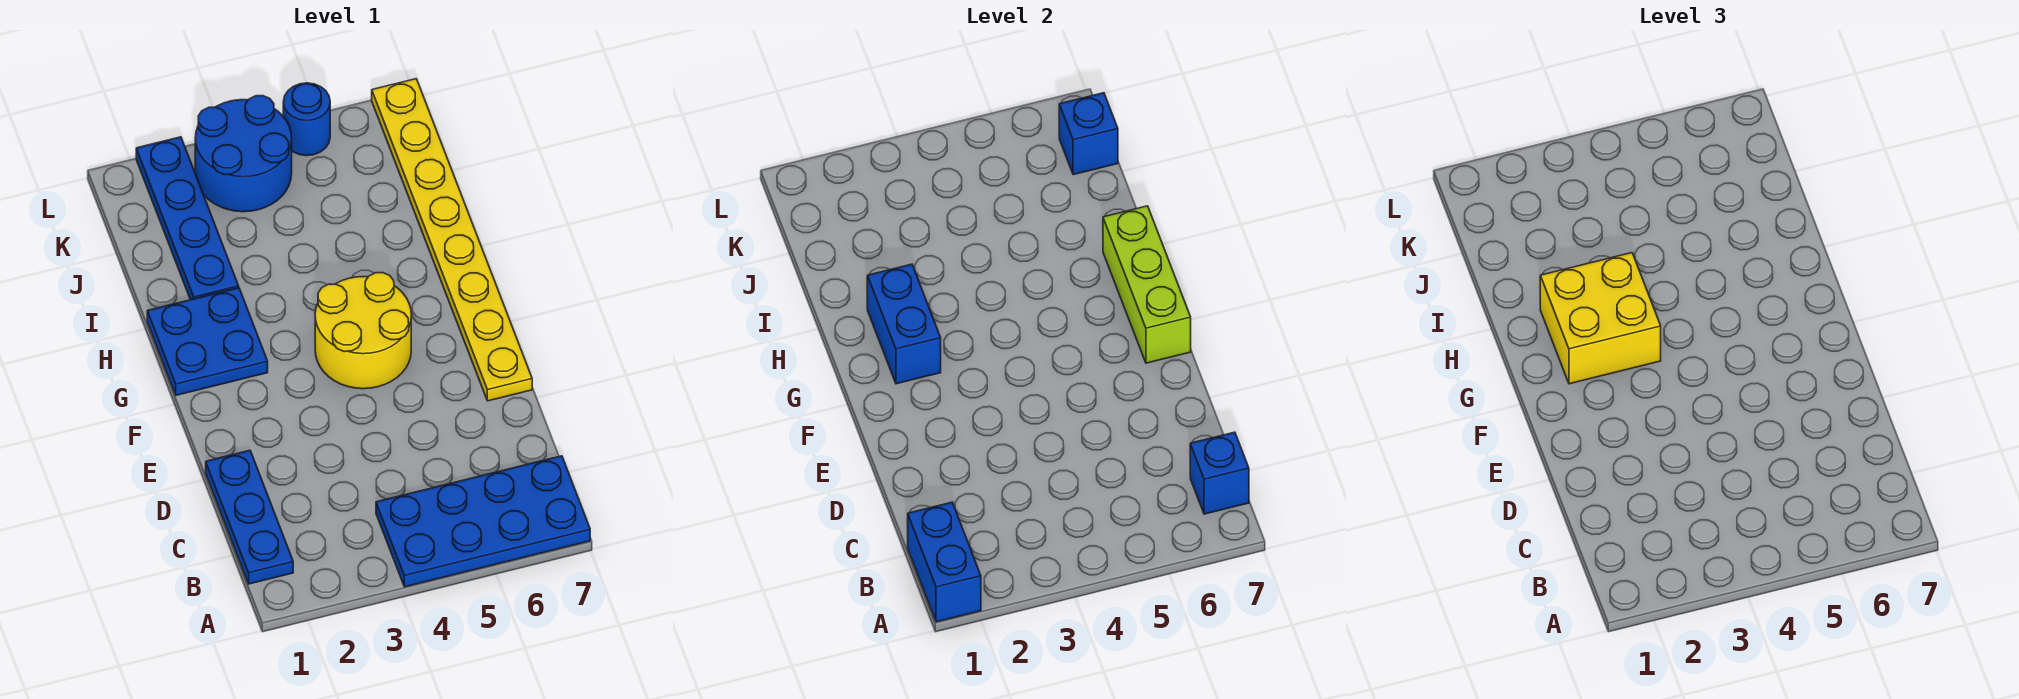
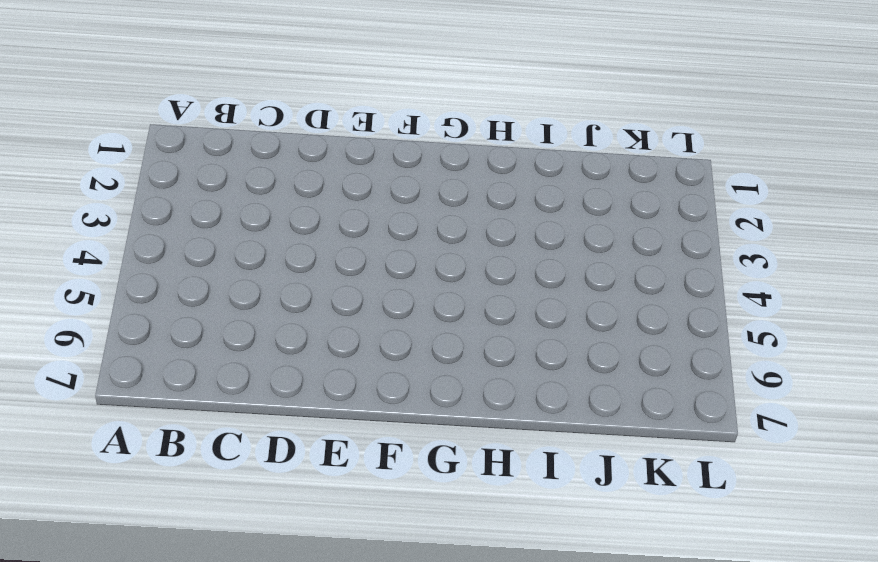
none -> blue 2x4 plate [376,456,590,587]
none -> blue 1x3 plate [206,451,293,584]
none -> yellow 1x8 plate [372,79,532,401]

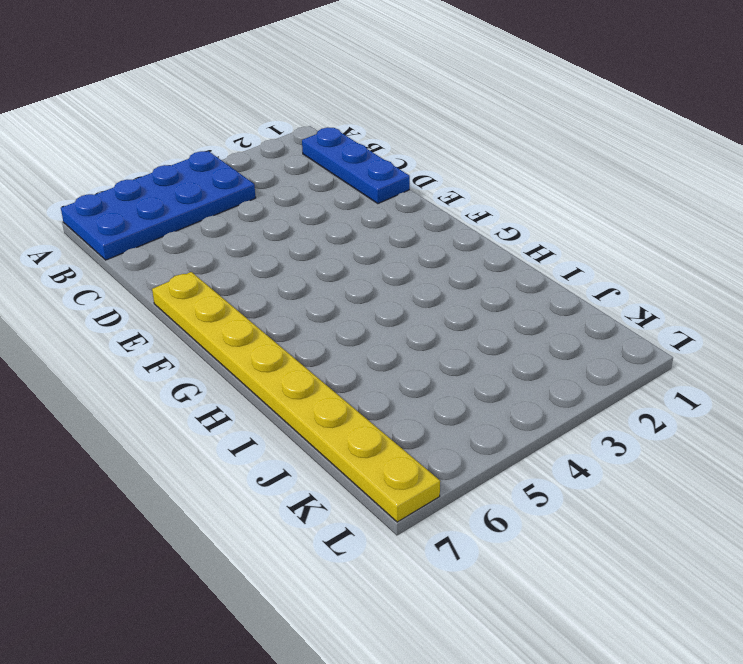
none -> yellow 2x2 round brick [315,273,411,389]
none -> blue 2x2 plate [147,288,268,395]
none -> blue 1x4 plate [136,137,239,300]

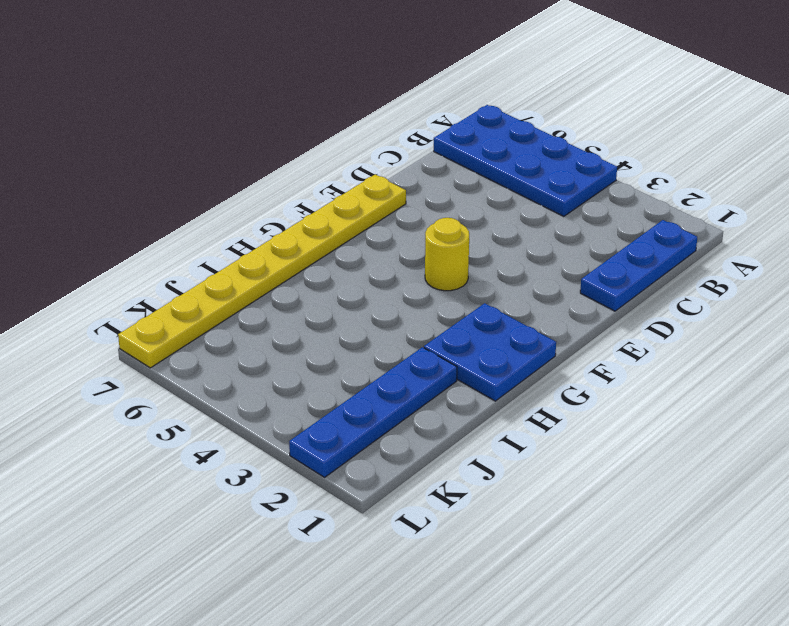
yellow 1x1 round brick [425,218,469,291] -> yellow 2x2 round brick [315,273,411,389]
none -> blue 2x2 round brick [195,96,292,212]
none -> blue 1x1 round brick [283,83,330,156]
none -> blue 1x2 brick [908,502,981,622]

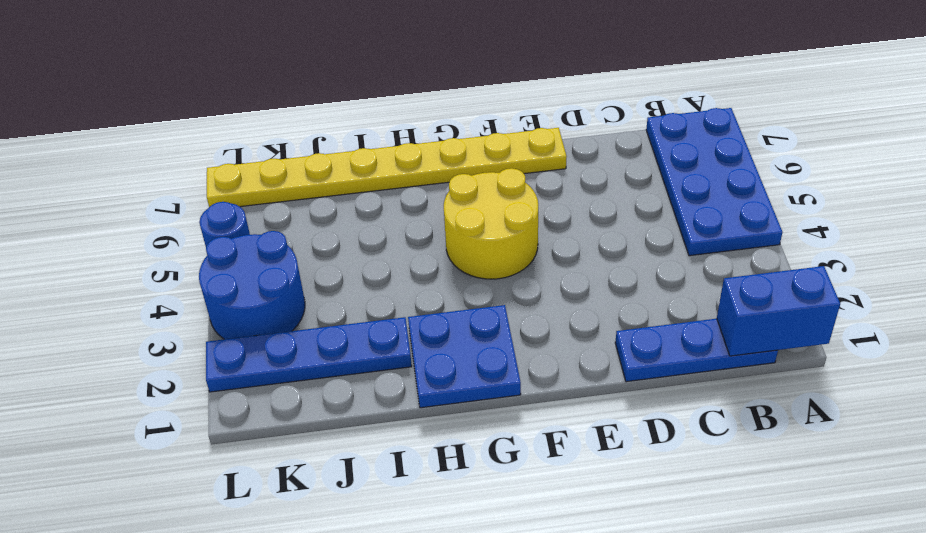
none -> blue 1x1 brick [1190,432,1249,514]
none -> lime 1x3 brick [1103,206,1191,363]
none -> blue 1x2 brick [867,264,941,384]

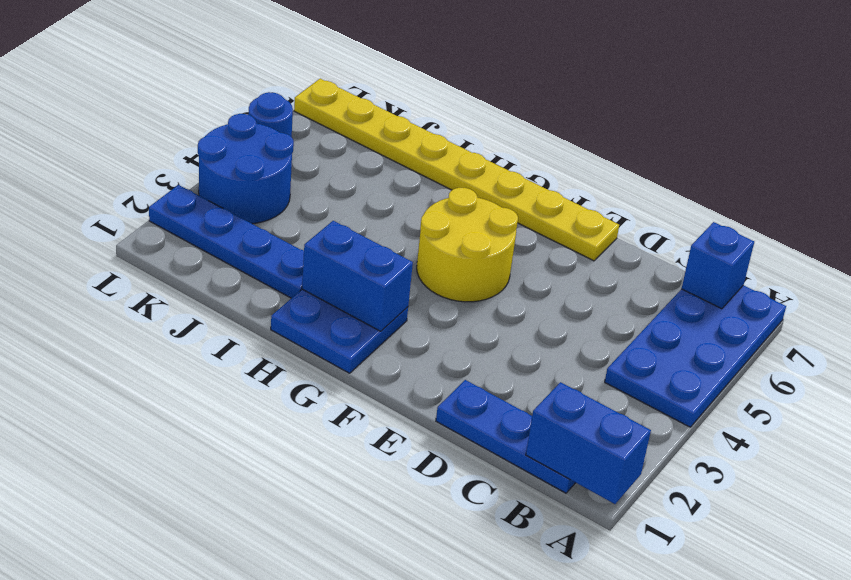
none -> lime 1x3 brick [1103,206,1191,363]
none -> blue 1x1 brick [1059,93,1118,175]
none -> yellow 2x2 brick [1540,253,1661,384]

